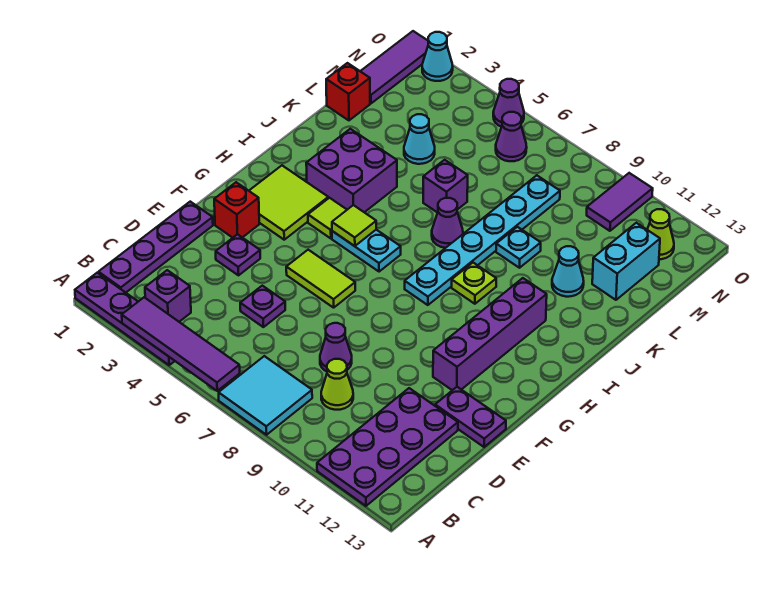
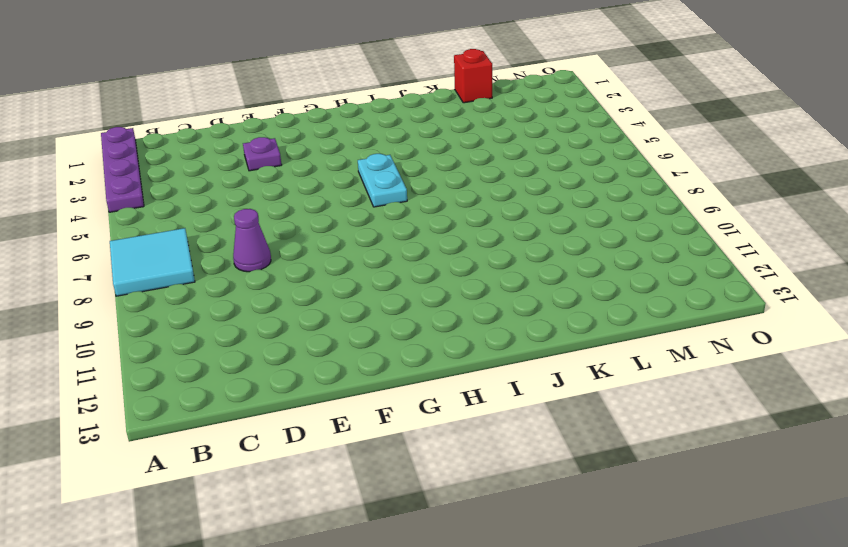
none -> purple 2x4 plate [317,388,458,506]
none -> purple 1x4 plate [98,202,213,293]
none -> purple 1x1 brick [145,270,191,322]
none -> lime 1x1 cone [321,359,353,410]

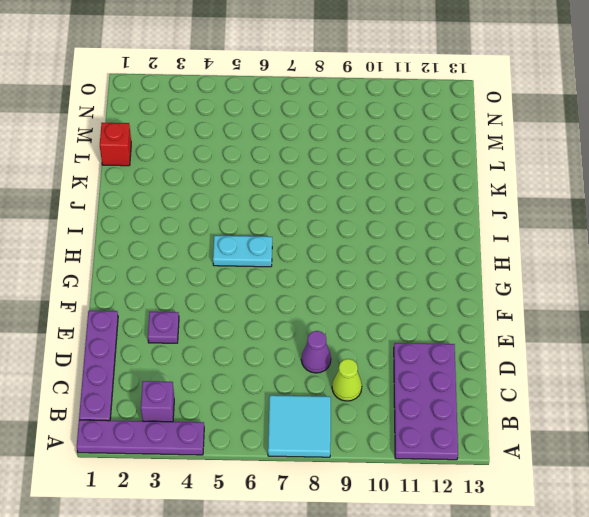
none -> purple 1x1 plate [240,286,285,327]
none -> purple 1x2 plate [435,387,506,447]
none -> red 1x1 brick [214,182,259,238]
none -> lime 1x2 tile [286,250,355,308]

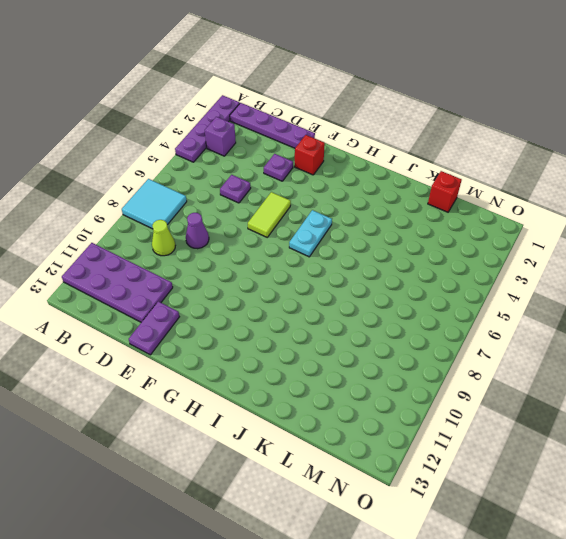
none -> purple 1x4 brick [433,278,547,390]
none -> lime 2x2 tile [249,166,328,240]
none -> lime 1x1 tile [308,198,347,238]
none -> cyan 1x6 plate [405,175,560,305]

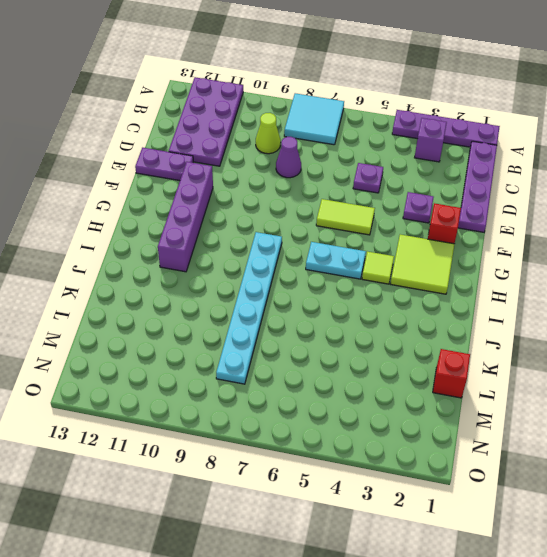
none -> purple 2x2 brick [306,129,397,212]
none -> lime 1x1 plate [452,263,496,304]
none -> purple 1x1 cone [432,198,463,248]
none -> purple 1x1 brick [423,160,468,212]

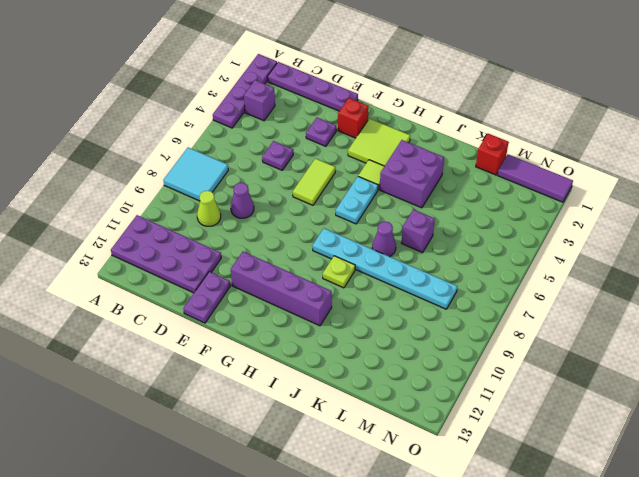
none -> cyan 1x1 plate [496,227,541,268]
none -> cyan 1x1 cone [552,246,584,297]
none -> cyan 1x1 cone [404,114,435,164]
none -> cyan 1x2 brick [592,223,660,300]

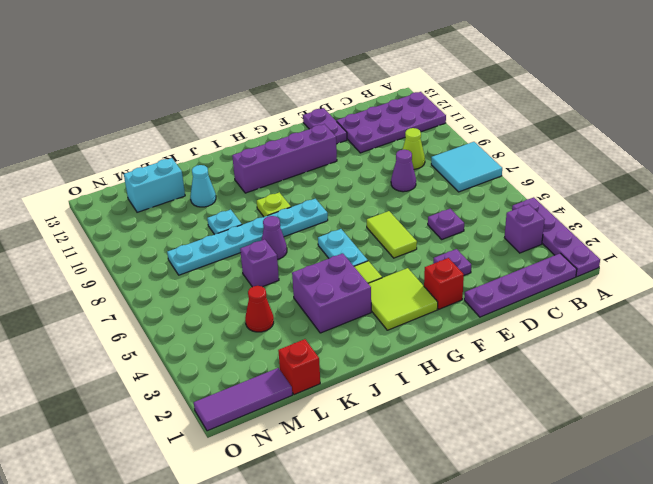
red 1x1 cone [245,286,274,332] -> cyan 1x1 cone [404,114,435,164]
none -> purple 1x1 cone [496,112,527,161]
none -> purple 1x2 tile [587,173,653,231]
none -> lime 1x1 cone [647,209,674,259]
none -> cyan 1x1 cone [422,32,453,81]

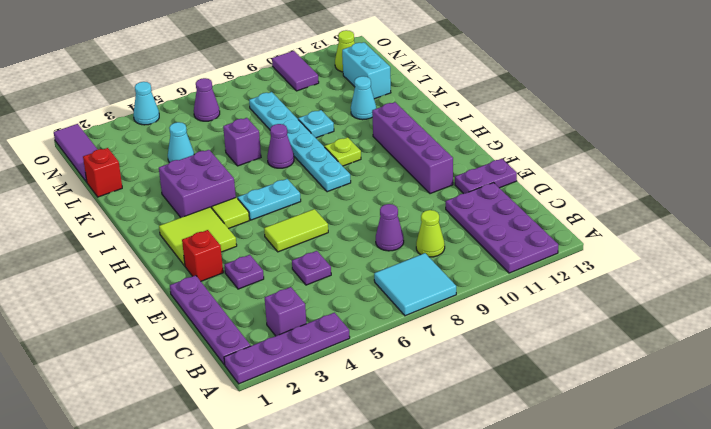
cyan 1x1 cone [133,82,159,125] -> cyan 1x1 cone moved to [422,32,453,81]
none -> purple 1x1 cone [493,79,524,127]
none -> purple 1x4 tile [122,297,240,391]
none -> lime 1x1 tile [332,205,376,246]

